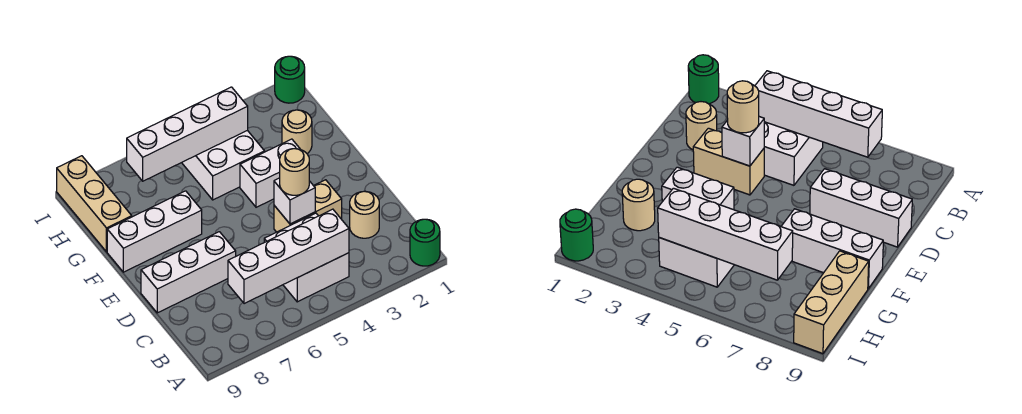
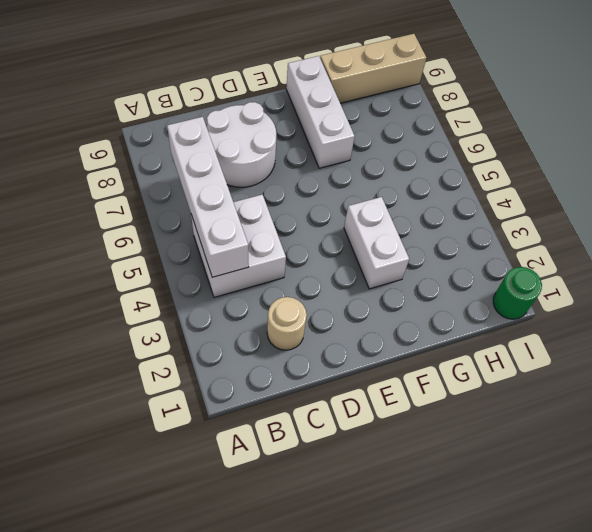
white 2x2 round brick [206,102,276,187] -> white 1x3 brick [141,232,236,313]
none -> green 1x1 round brick [410,219,440,266]
none -> tan 1x2 brick [274,180,342,232]
none -> tan 1x1 round brick [282,110,312,153]

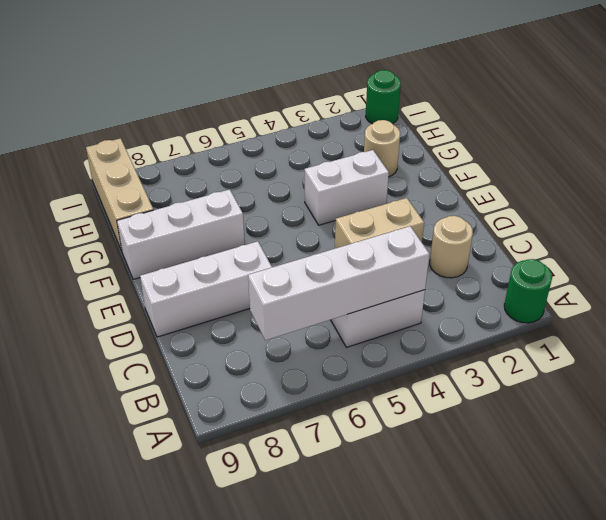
none -> white 2x2 brick [182,130,265,200]
none -> white 1x1 brick [274,178,315,224]
none -> white 1x4 brick [127,87,248,181]

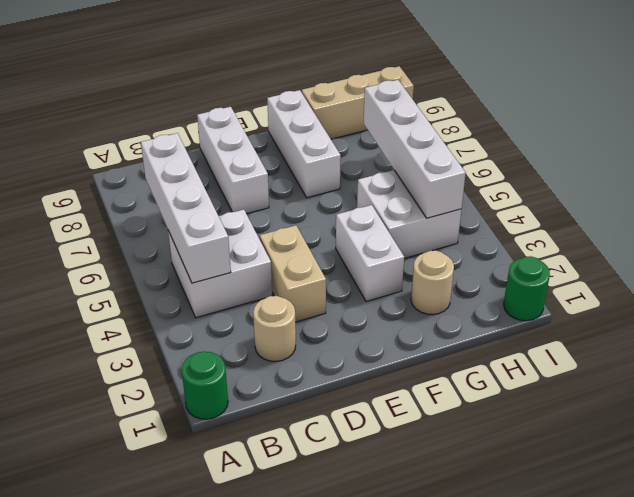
none -> white 1x1 brick [274,178,315,224]
none -> tan 1x1 round brick [280,149,309,195]

